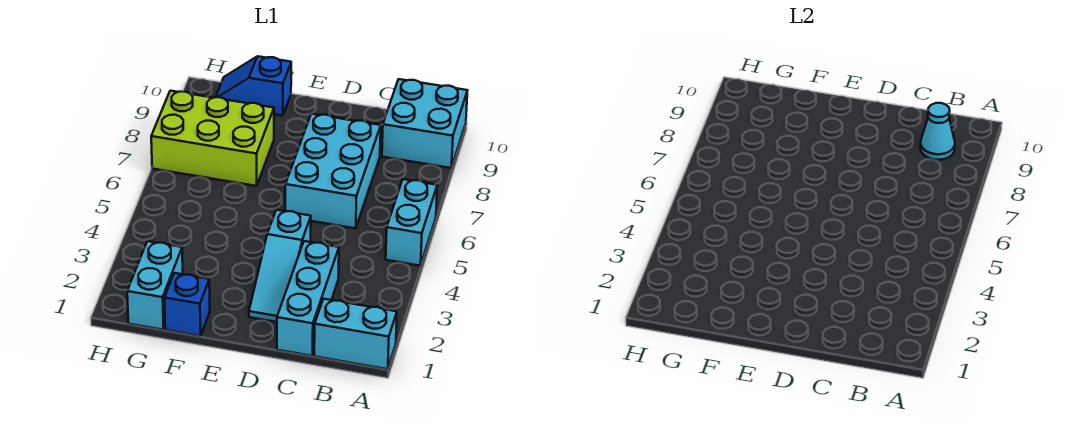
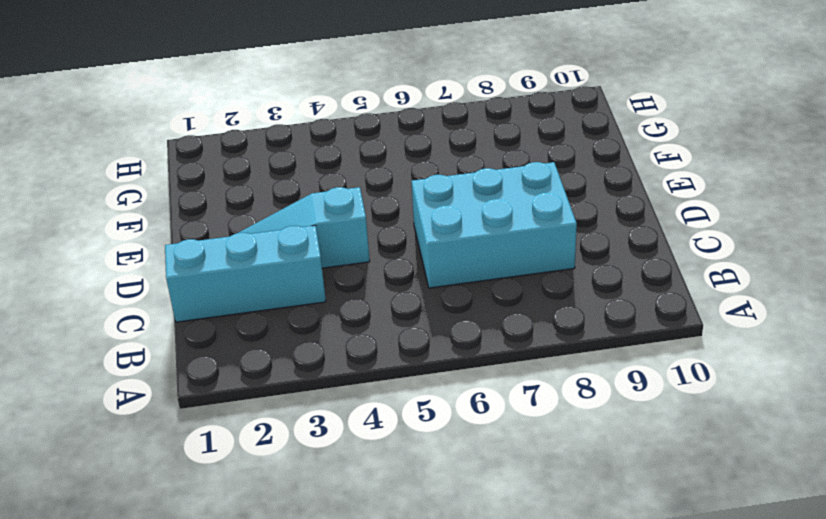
none -> cyan 1x2 brick [314,299,397,369]
none -> cyan 1x2 brick [386,179,437,266]

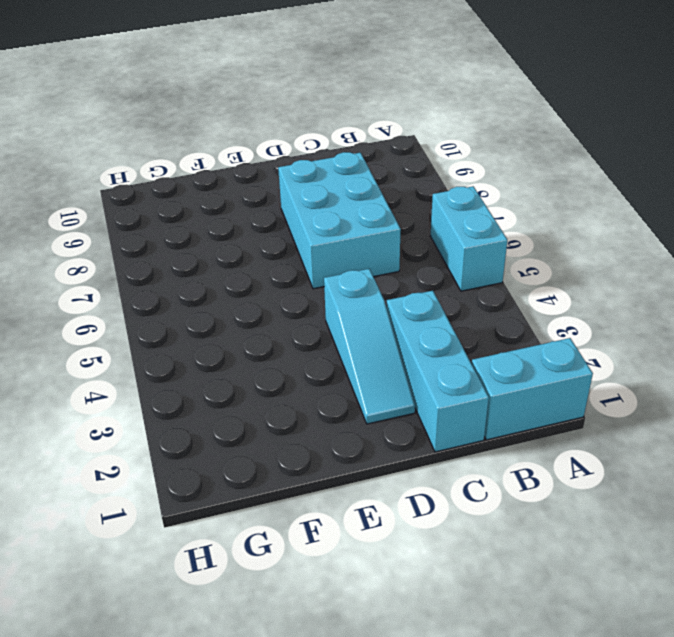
none -> cyan 2x2 brick [382,79,468,168]
none -> blue 1x1 brick [165,273,210,336]

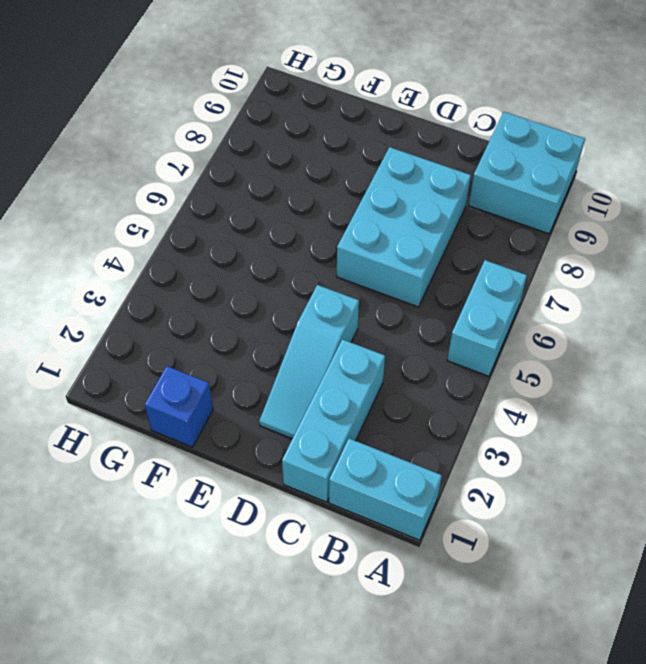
none -> lime 2x3 brick [151,91,274,186]
none -> blue 1x2 slope [216,56,291,116]

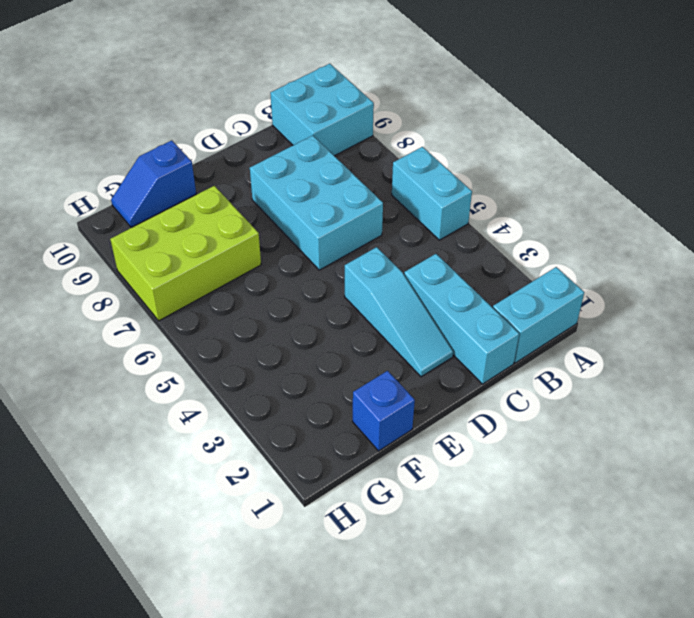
none -> cyan 1x2 brick [127,241,183,330]
none -> cyan 1x1 cone [920,103,955,160]

